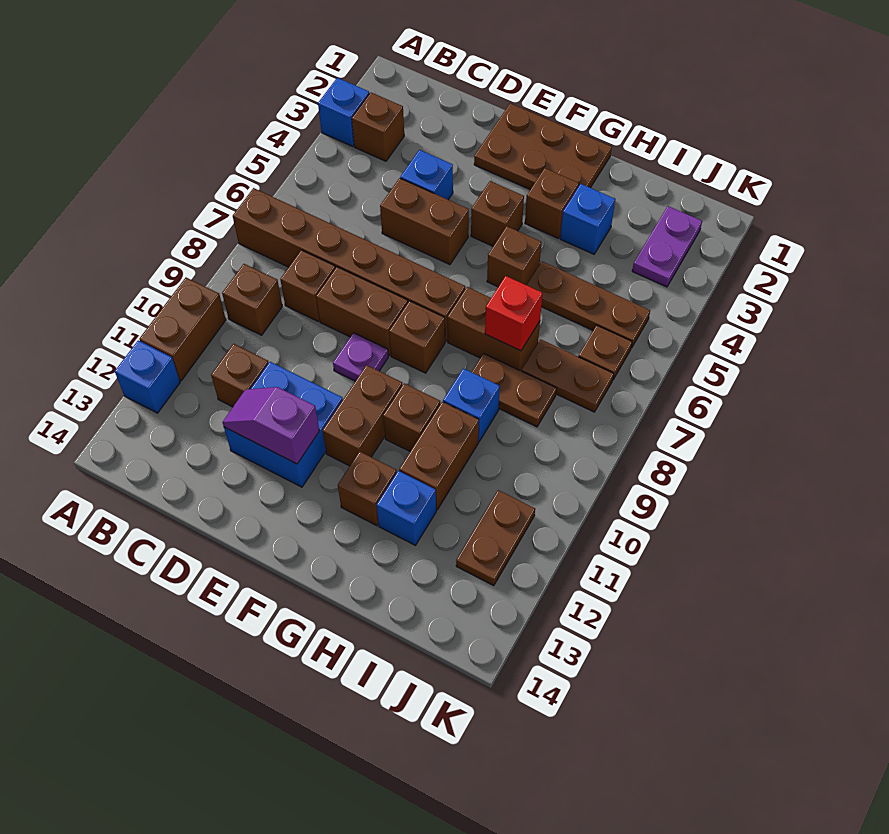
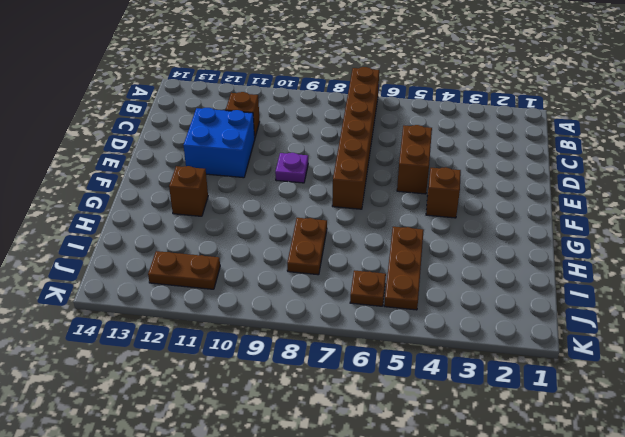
none -> blue 1x1 brick [318,78,369,147]
none -> brown 1x2 brick [139,278,226,381]
none -> blue 1x1 brick [115,340,180,413]
none -> brown 1x1 brick [352,93,404,161]

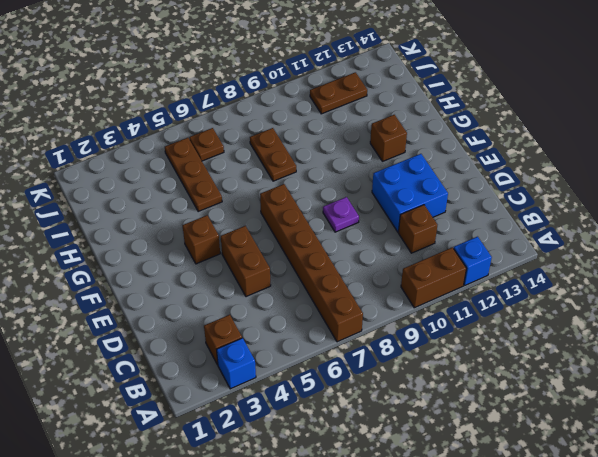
none -> brown 1x1 brick [222,264,282,335]
none -> brown 1x1 brick [280,250,335,321]
none -> blue 1x1 brick [400,150,453,200]
none -> brown 1x2 brick [316,267,408,355]

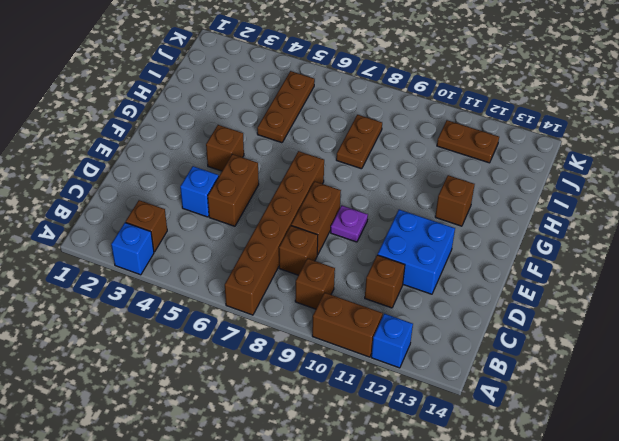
none -> brown 2x3 plate [474,103,612,189]
none -> brown 1x1 brick [389,301,445,373]
none -> brown 1x2 brick [323,365,402,466]
none -> brown 1x1 brick [525,168,579,238]

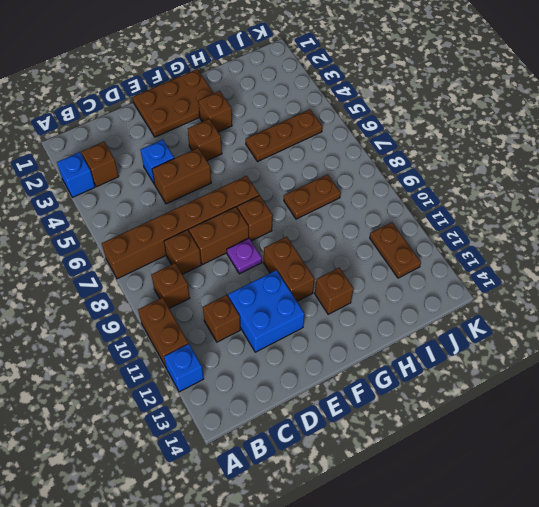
none -> brown 1x1 brick [487,226,541,287]
none -> brown 1x2 brick [447,287,540,371]
none -> brown 1x1 brick [383,383,440,451]
none -> blue 1x1 brick [560,184,615,254]

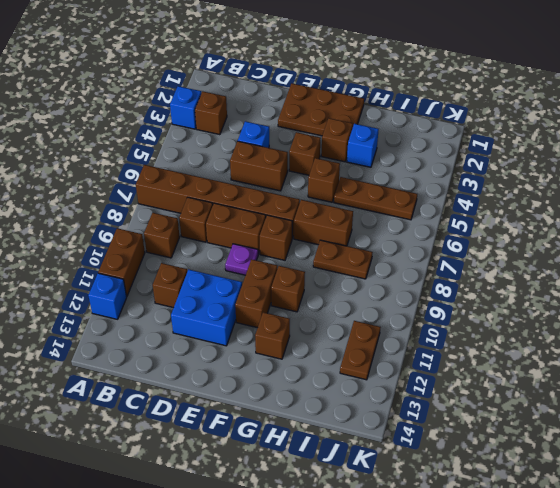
none -> blue 1x1 brick [443,368,500,442]
none -> brown 1x2 brick [399,402,479,510]
none -> blue 1x1 brick [377,471,436,545]
none -> brown 1x2 plate [522,339,614,412]

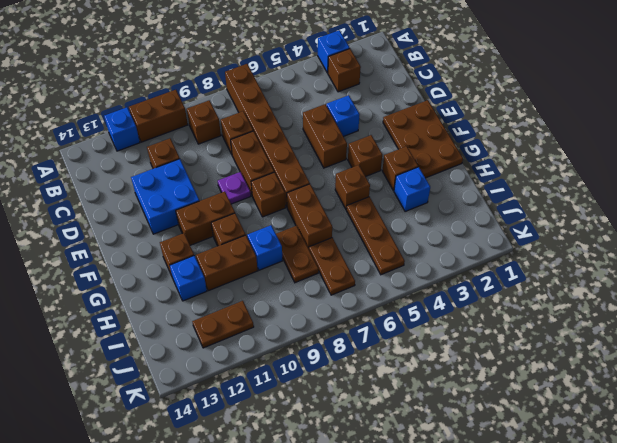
none -> purple 1x2 plate [632,206,702,287]
none -> brown 1x1 plate [578,325,632,379]
none -> purple 1x2 slope [222,387,319,464]
none -> red 1x1 brick [485,276,543,351]

